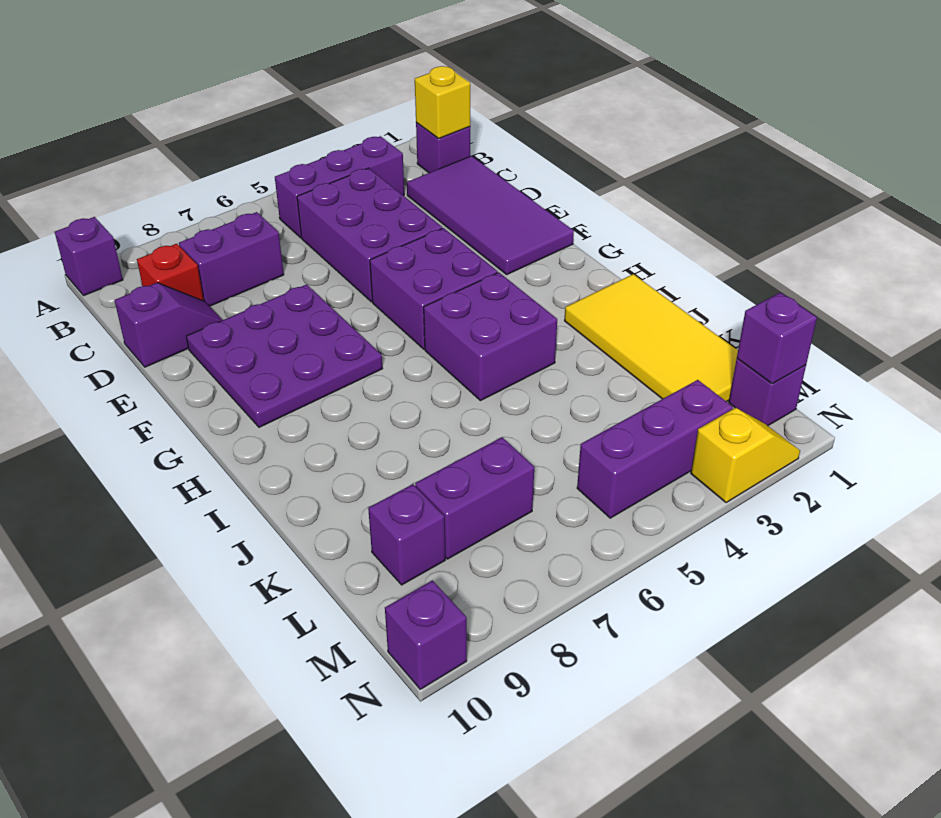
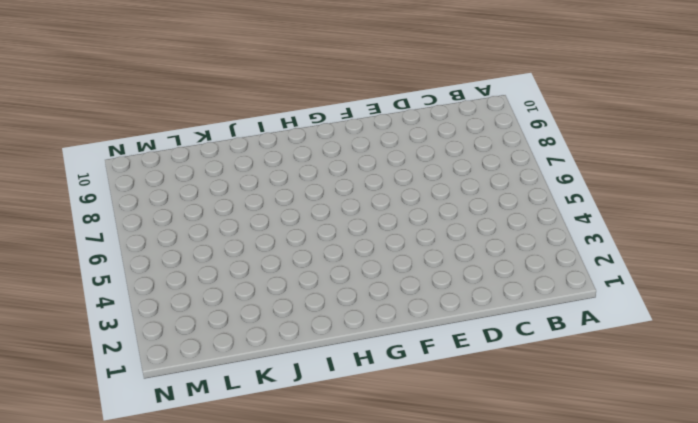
none -> purple 1x1 brick [55,217,123,295]
none -> purple 1x1 brick [416,122,470,173]
none -> purple 1x3 brick [275,136,404,238]

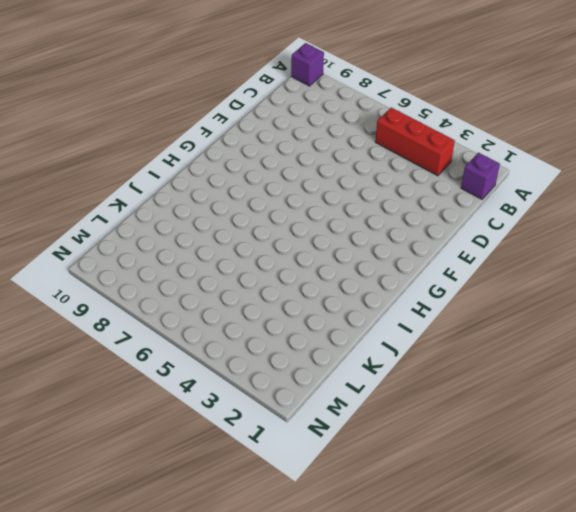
red 1x3 brick [375,107,455,176] -> purple 1x3 brick [275,136,404,238]
none -> purple 2x4 tile [407,156,574,274]
none -> purple 2x3 brick [297,168,442,302]
none -> purple 1x2 brick [179,212,284,306]

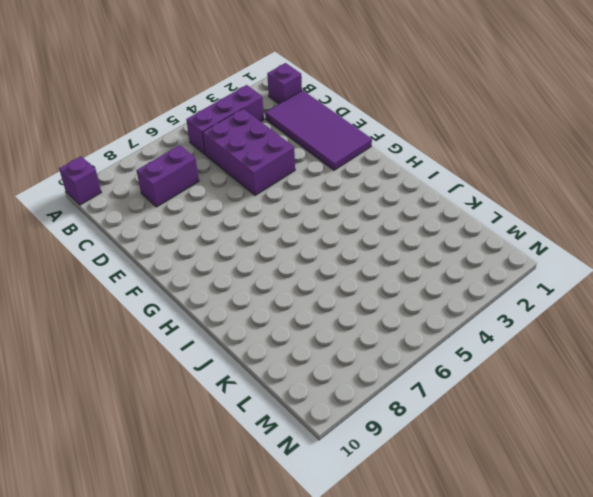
none -> red 1x1 brick [137,244,204,301]
none -> purple 1x2 slope [115,283,222,367]
none -> purple 3x3 plate [186,284,383,427]

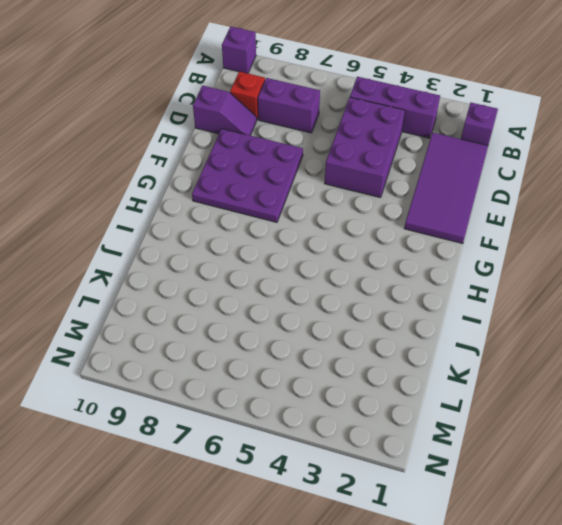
none -> purple 2x2 brick [370,228,498,349]
none -> purple 2x2 brick [424,272,557,401]
none -> yellow 2x4 tile [565,274,738,402]

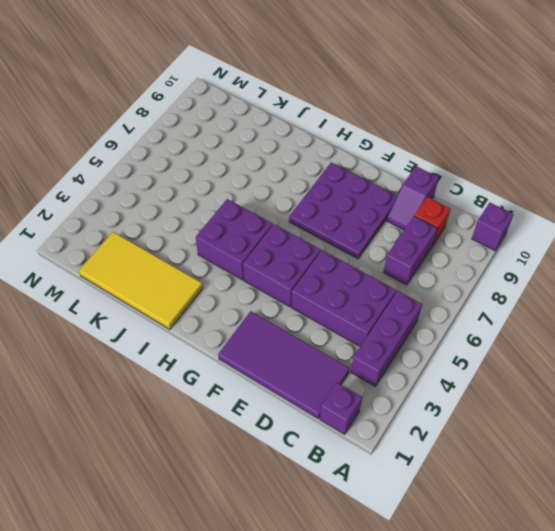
none -> purple 1x2 brick [415,437,534,559]
none -> purple 1x1 brick [368,484,445,585]
none -> purple 1x1 brick [729,359,806,426]

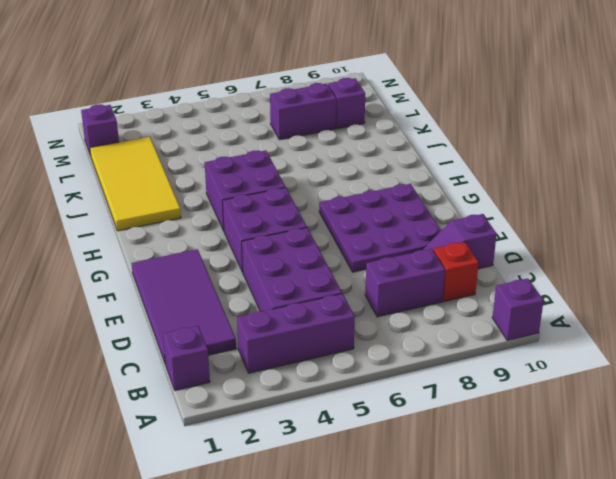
none -> purple 1x3 brick [577,380,733,518]
none -> yellow 1x2 slope [691,408,800,503]
none -> purple 1x1 brick [385,580,467,689]

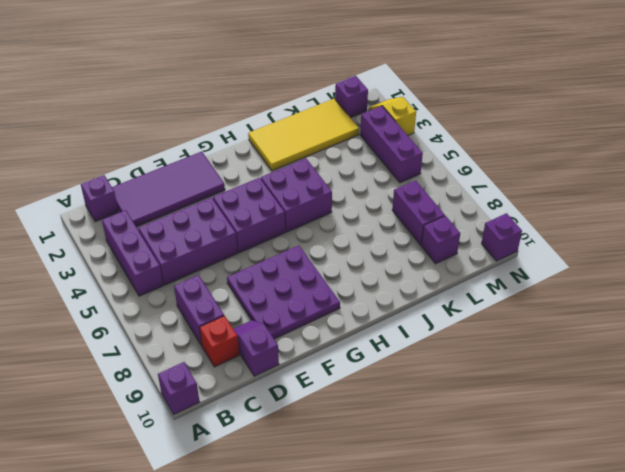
none -> yellow 1x1 brick [415,66,470,138]
none -> purple 1x1 brick [737,292,817,384]

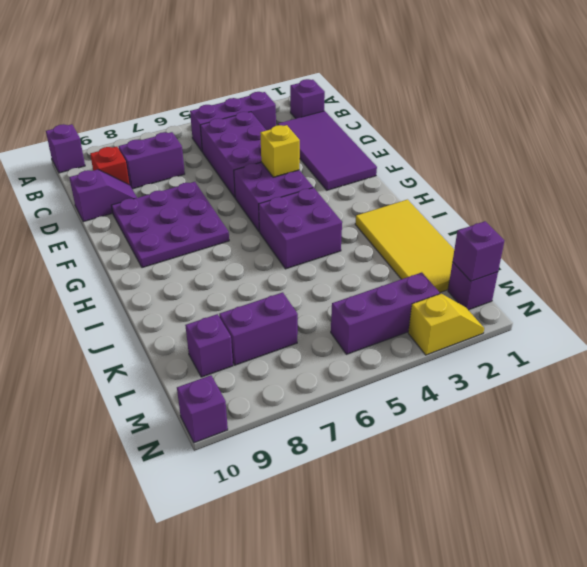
yellow 1x1 brick [260,125,300,177] -> yellow 1x1 brick moved to [415,66,470,138]

